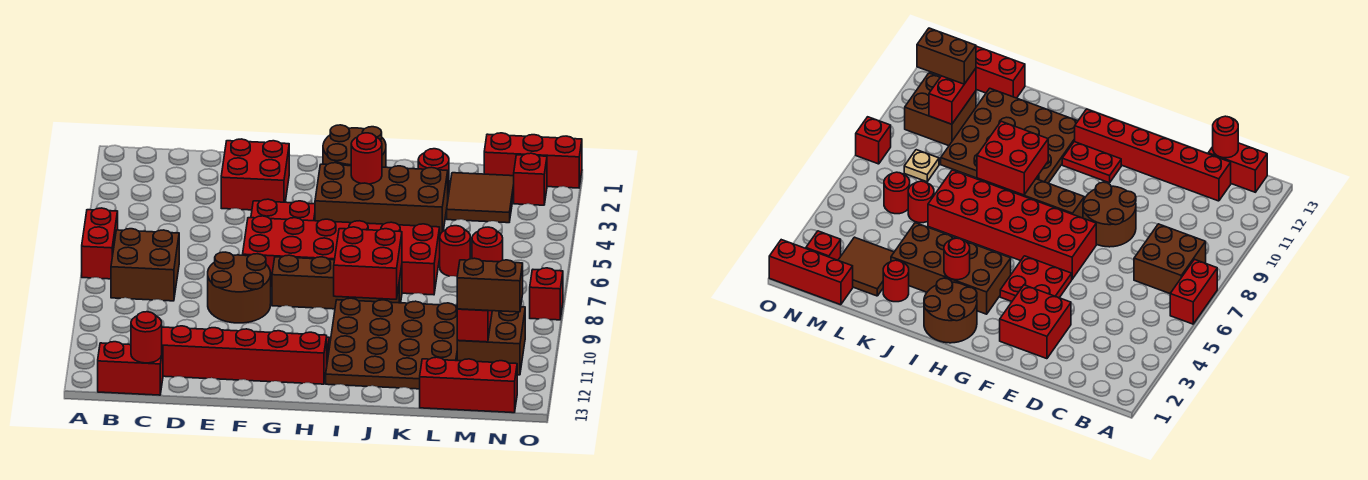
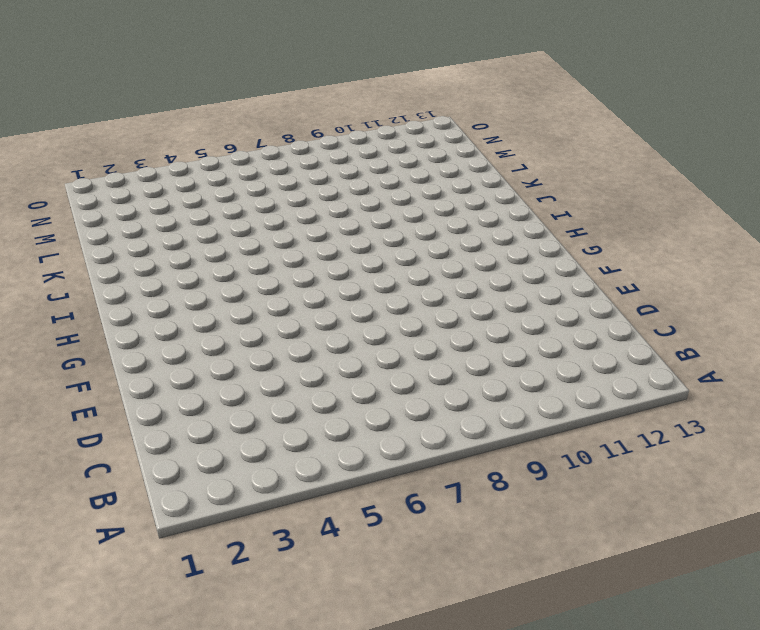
none -> red 1x2 brick [82,208,118,279]
none -> brown 2x2 brick [111,229,179,301]
none -> red 1x2 brick [98,342,163,395]

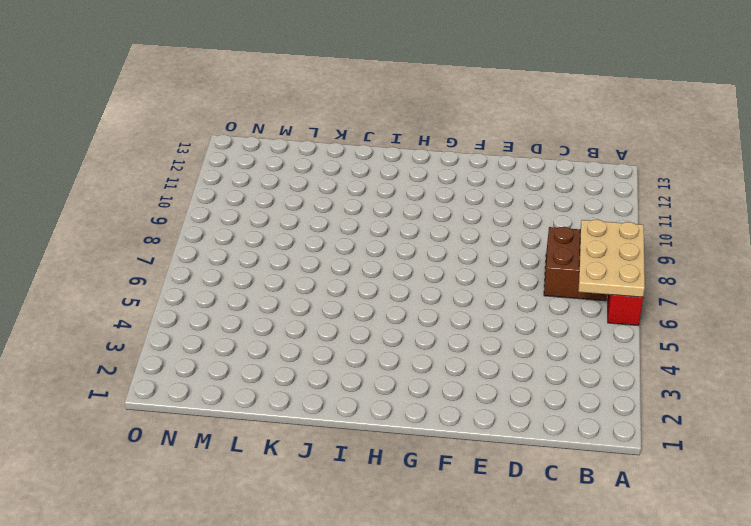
tan 2x3 plate [579,220,645,297] -> none
none -> red 1x2 brick [98,342,163,395]
none -> red 1x6 brick [162,326,327,384]
none -> red 2x2 brick [221,139,289,210]

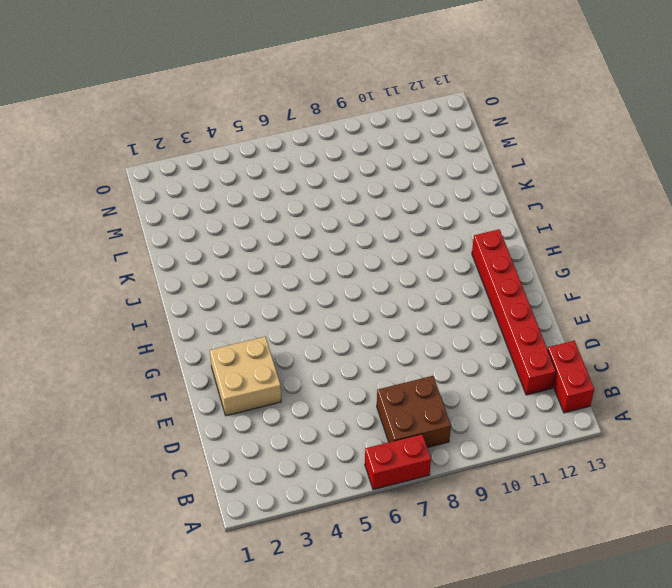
tan 2x2 brick [210,337,281,416] -> red 2x2 brick [221,139,289,210]
none -> brown 2x2 round brick [208,252,271,323]
none -> red 2x2 plate [251,199,315,221]
none -> red 2x6 brick [243,216,440,295]

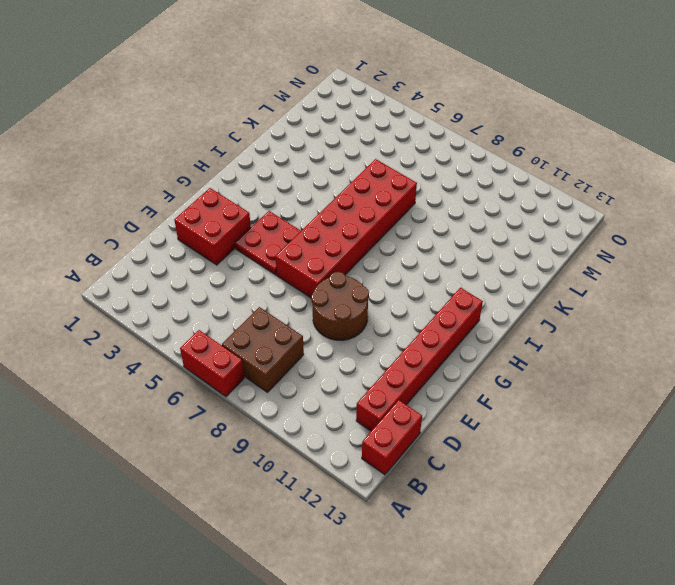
none -> brown 1x4 brick [272,255,402,309]
none -> red 1x2 plate [1062,142,1121,183]
none -> brown 2x2 round brick [323,125,386,167]

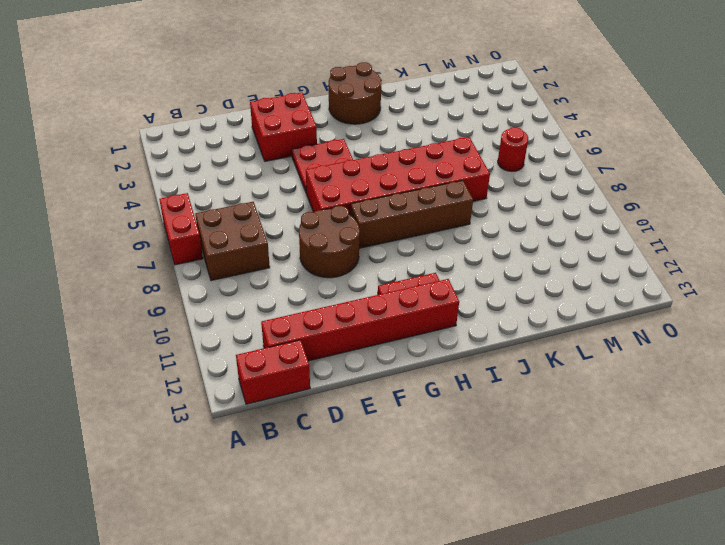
none -> brown 2x4 brick [315,163,448,234]
none -> brown 4x4 plate [326,298,458,389]
none -> red 1x1 round brick [418,149,449,193]

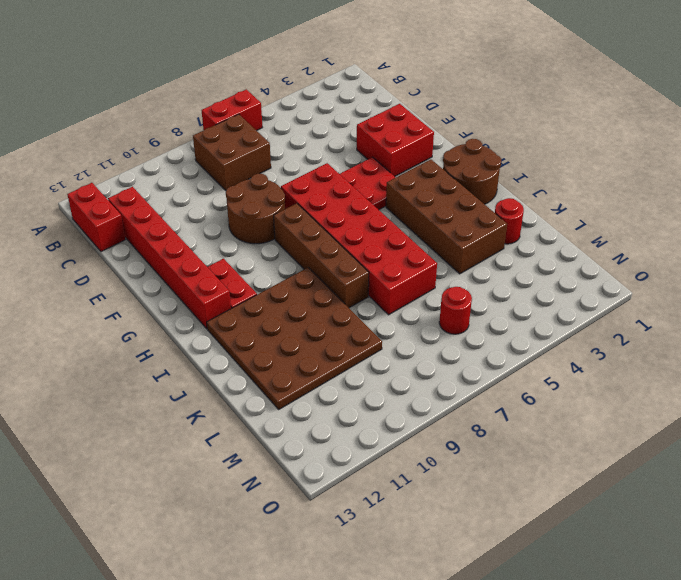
none -> brown 2x2 tile [447,173,514,223]
none -> red 1x1 round brick [440,226,470,277]
none -> red 1x3 brick [420,357,517,413]

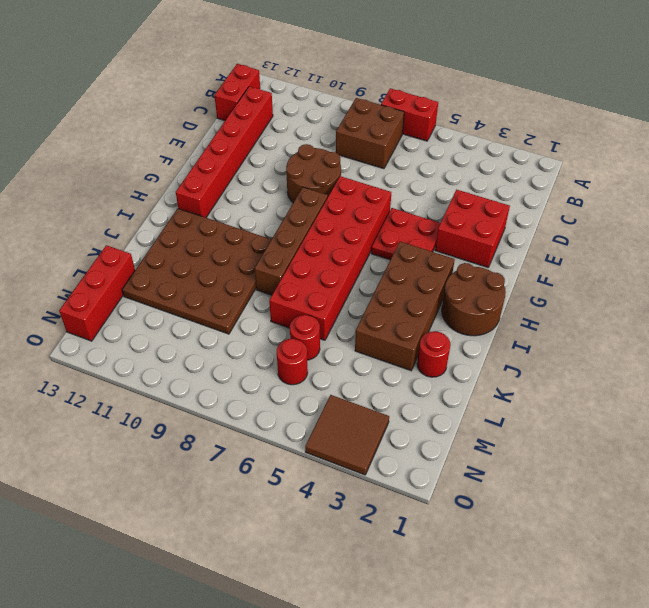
brown 2x2 tile [305,395,389,475] -> brown 2x2 tile moved to [447,173,514,223]
none -> red 1x2 plate [1062,142,1121,183]
none -> red 1x3 brick [484,133,582,188]
none -> tan 1x1 plate [904,150,939,182]

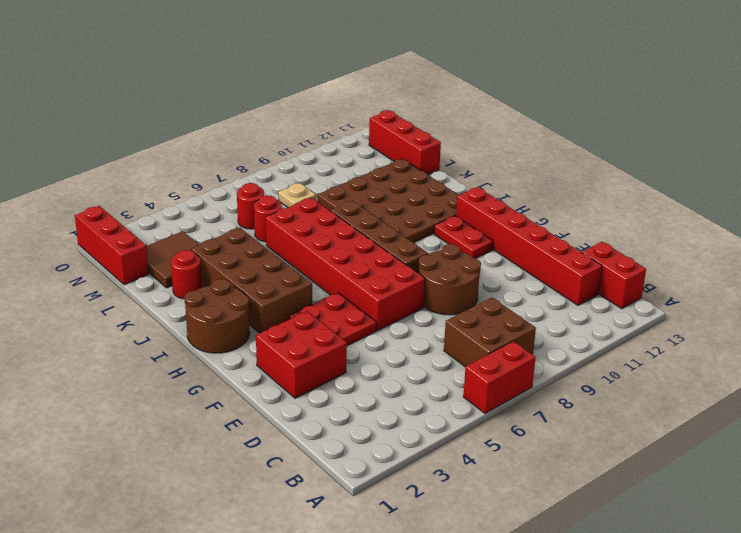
none -> brown 2x2 brick [457,307,525,375]
none -> red 1x1 brick [514,153,547,205]
none -> red 1x1 brick [530,268,563,320]

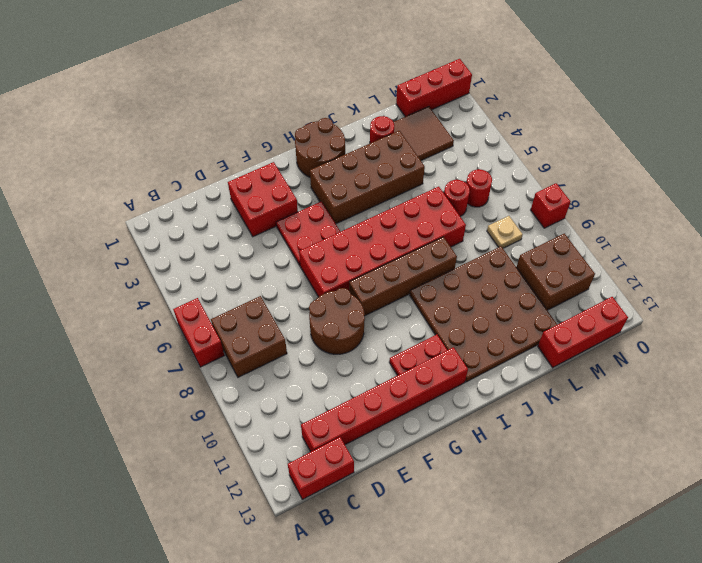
none -> red 1x1 brick [514,153,547,205]
none -> red 1x1 round brick [131,312,162,363]
none -> red 1x1 round brick [351,133,382,184]

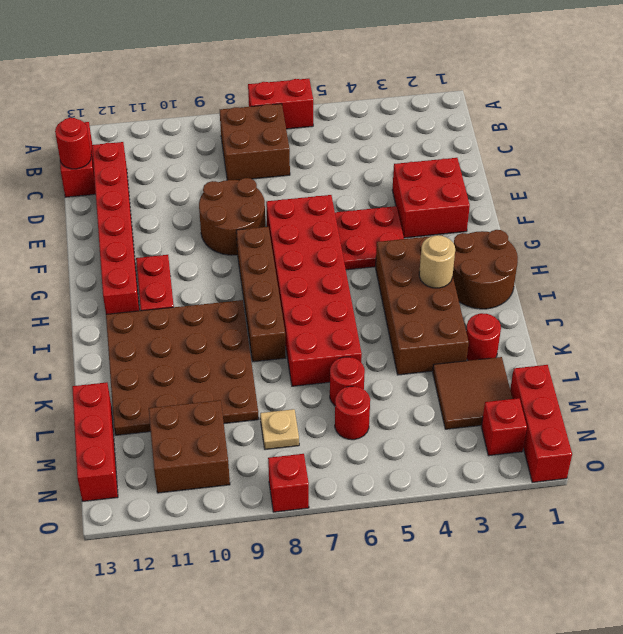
tan 1x1 round brick [419,235,455,288] -> red 1x1 round brick [351,133,382,184]
none -> red 2x2 brick [334,227,402,299]
none -> red 1x2 brick [457,309,492,342]
none -> brown 1x2 brick [457,258,523,312]

